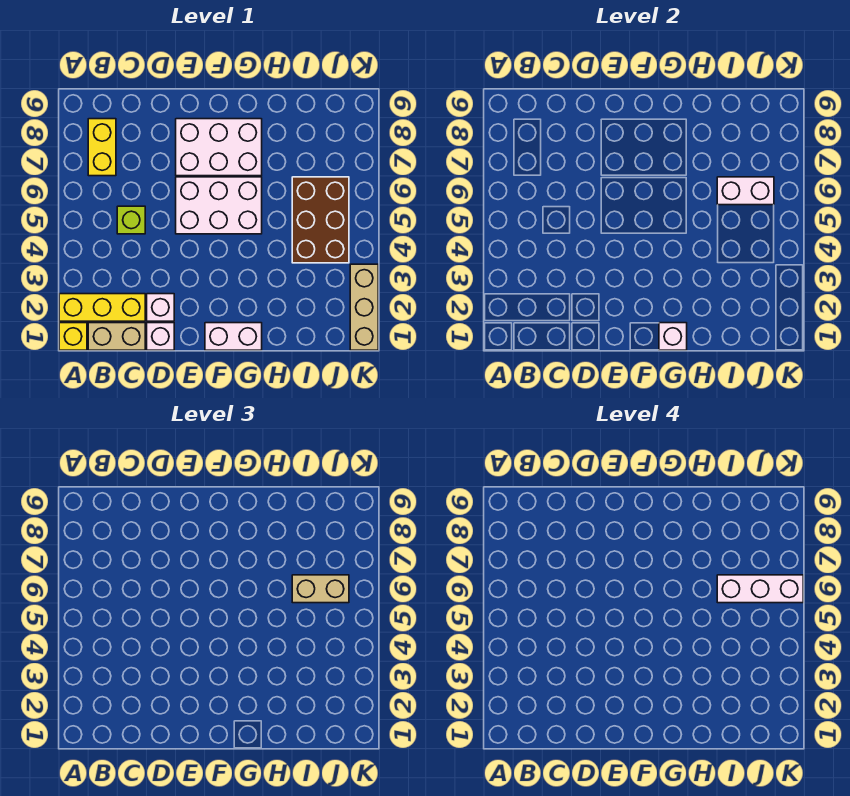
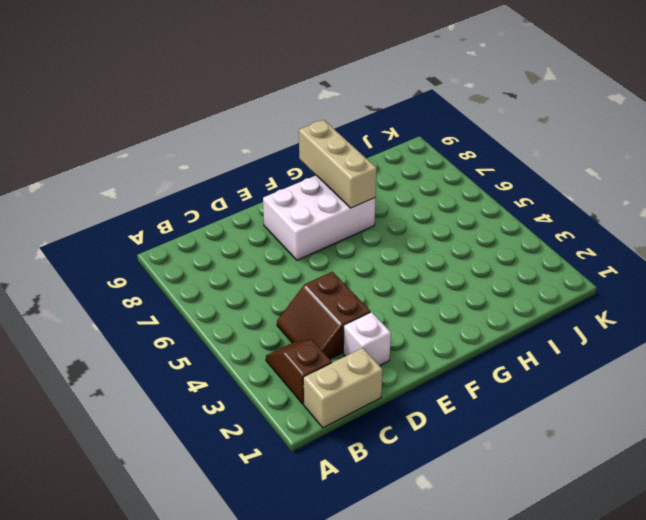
brown 1x2 slope [266,340,332,404] -> yellow 1x3 brick [59,294,145,321]
brown 2x2 slope [277,272,370,359] -> none
tan 1x3 brick [299,120,377,208] -> tan 1x3 brick moved to [350,264,378,350]
none -> yellow 1x1 brick [59,323,87,350]
none -> yellow 1x2 brick [88,119,116,176]
none -> lime 1x1 brick [117,206,145,234]

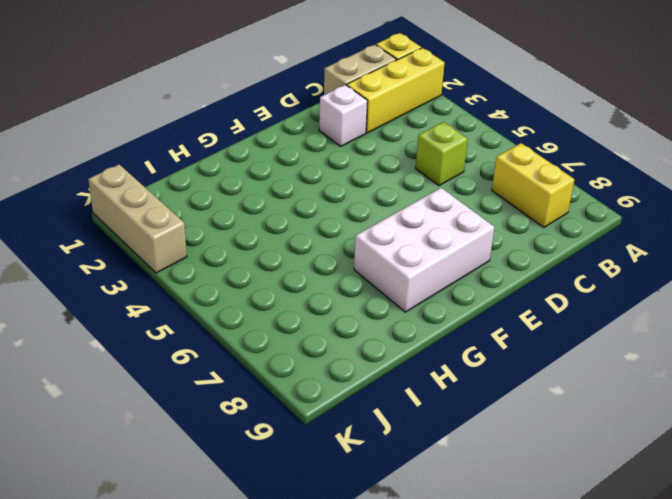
none -> white 1x1 brick [147,323,174,350]
none -> white 2x3 brick [176,177,262,234]
none -> white 1x2 brick [205,323,262,350]

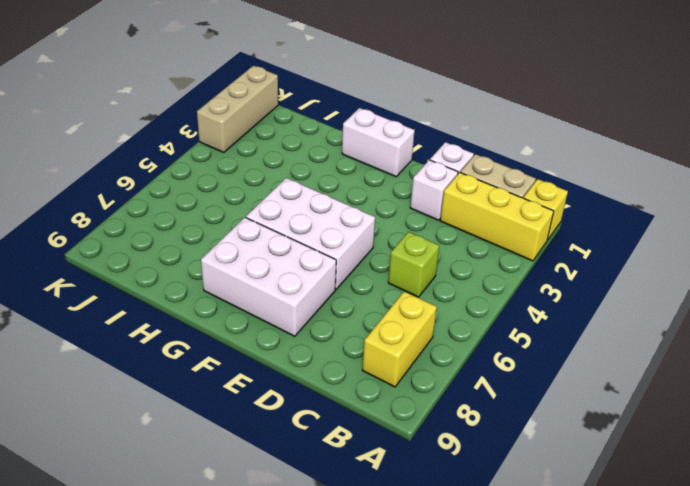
none -> brown 2x3 brick [292,177,349,263]
none -> white 1x1 brick [659,323,687,350]
none -> white 1x2 brick [717,177,774,205]

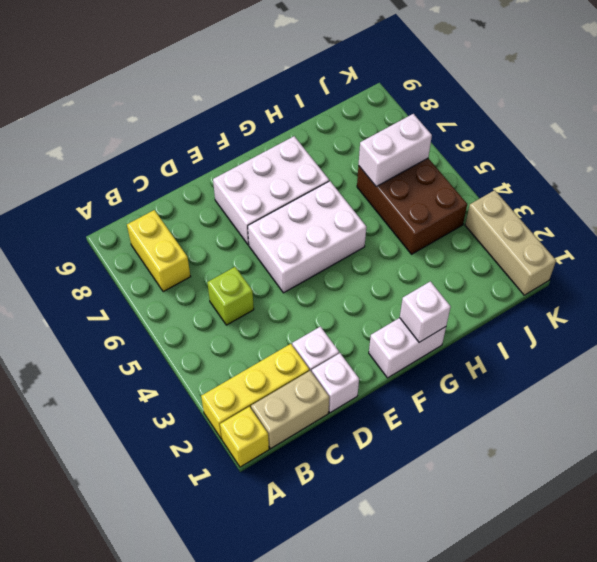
none -> tan 1x2 brick [292,575,349,603]
none -> white 1x3 brick [717,575,803,603]

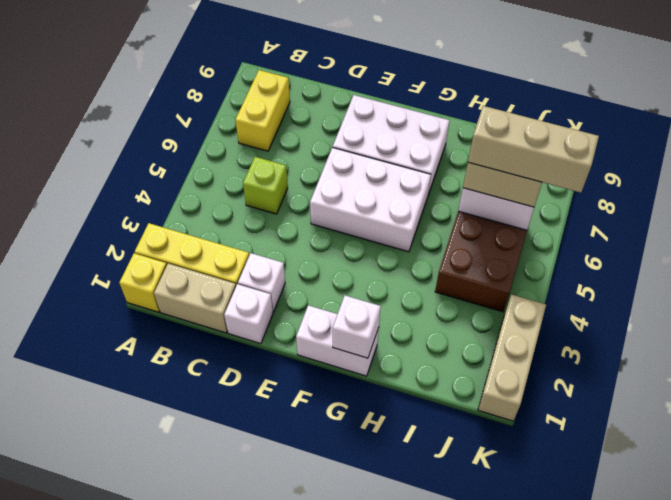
tan 1x3 brick [468,106,599,193] -> white 1x3 brick [717,575,803,603]

